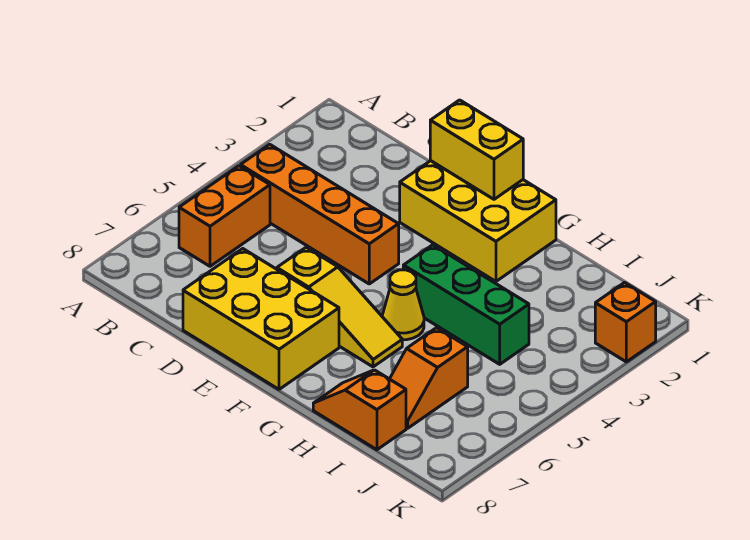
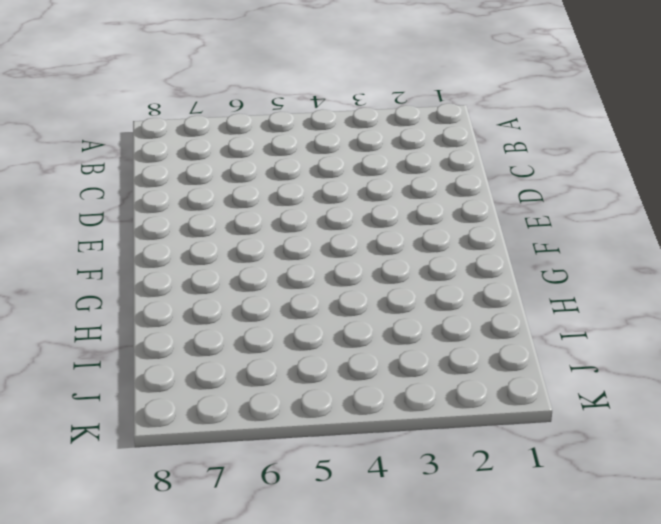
none -> orange 1x4 brick [240,144,399,284]
none -> orange 1x2 brick [179,166,270,266]

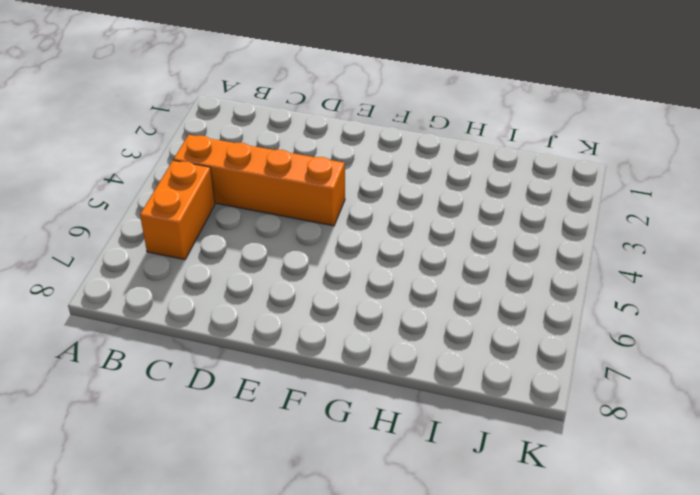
none -> yellow 2x3 brick [183,249,339,389]
none -> yellow 2x3 brick [400,161,556,281]

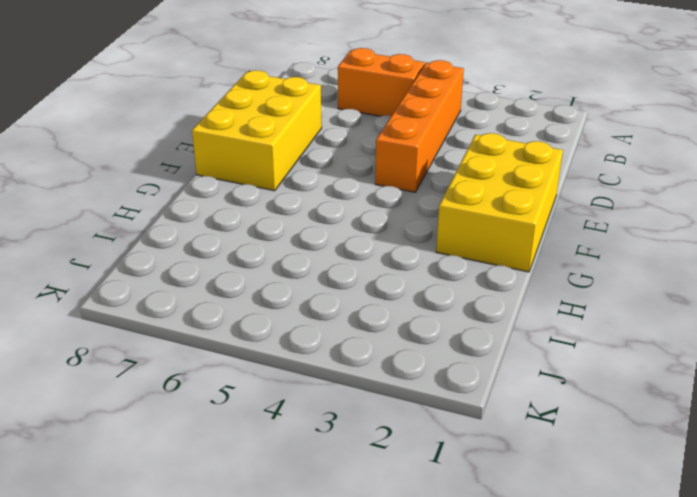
none -> yellow 1x3 slope [277,247,402,367]
none -> green 1x3 brick [403,245,529,364]

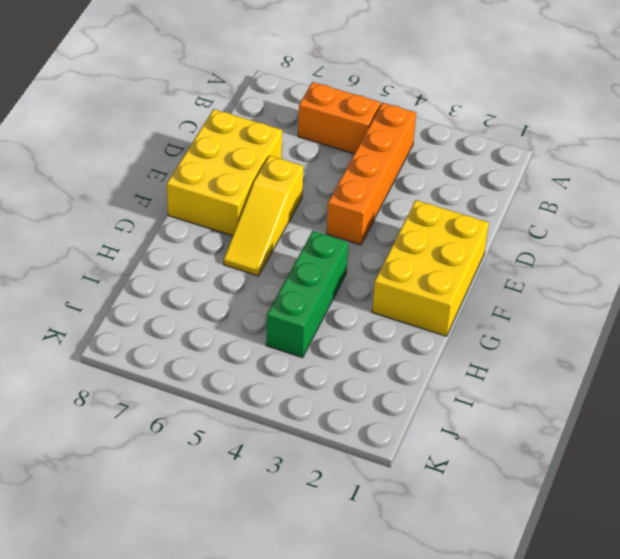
none -> yellow 1x1 cone [382,270,424,340]
none -> orange 1x2 slope [313,370,406,450]

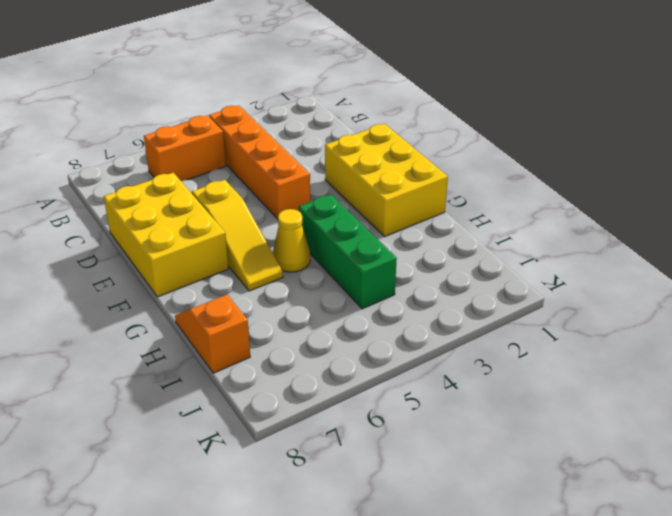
none -> orange 1x2 slope [390,328,468,428]
none -> orange 1x1 brick [595,283,656,362]

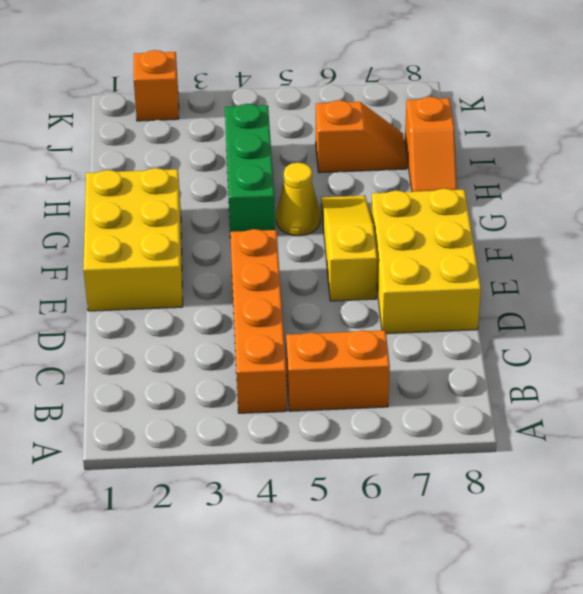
none -> yellow 1x2 brick [430,100,523,199]

